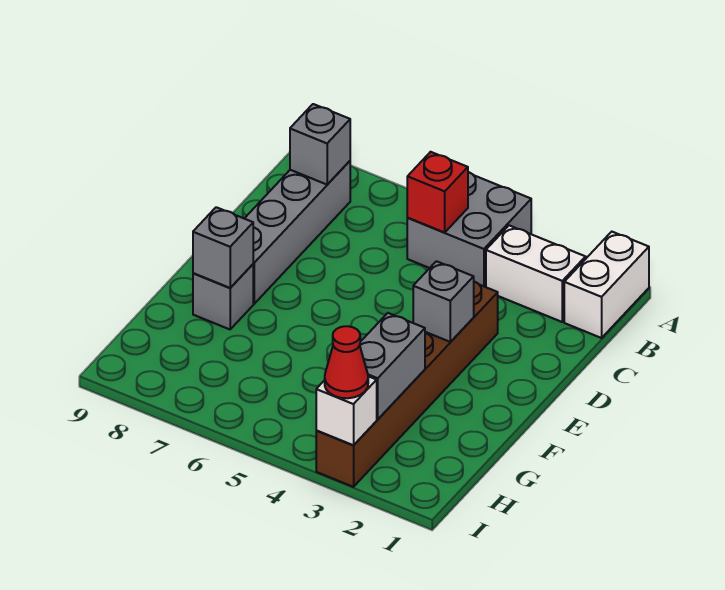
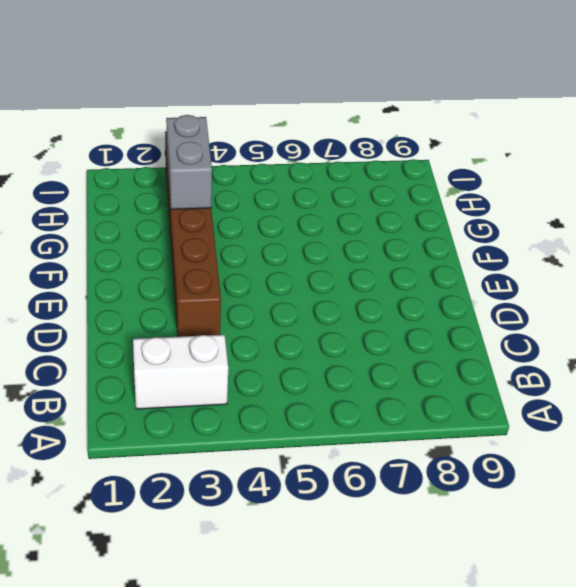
none -> white 1x2 brick [564,232,649,338]
none -> grey 2x2 brick [407,172,531,287]
none -> grey 1x4 brick [244,161,350,304]

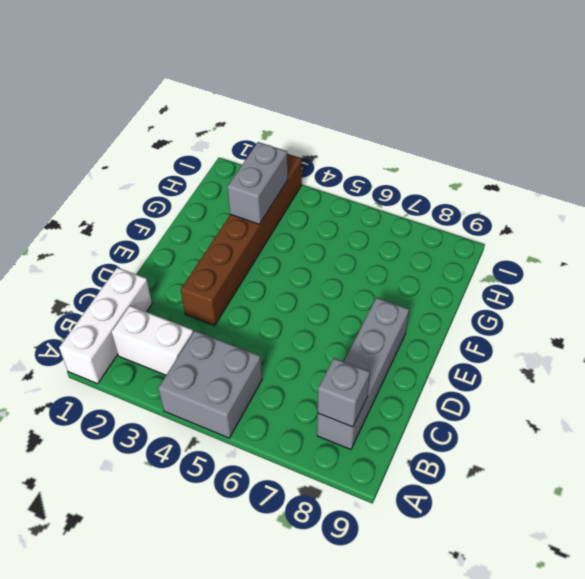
white 1x3 brick [59,267,152,384] -> white 1x2 brick [564,232,649,338]
none -> grey 1x1 brick [193,264,253,329]
none -> red 1x1 brick [407,152,468,232]
none -> grey 1x1 brick [413,261,474,342]

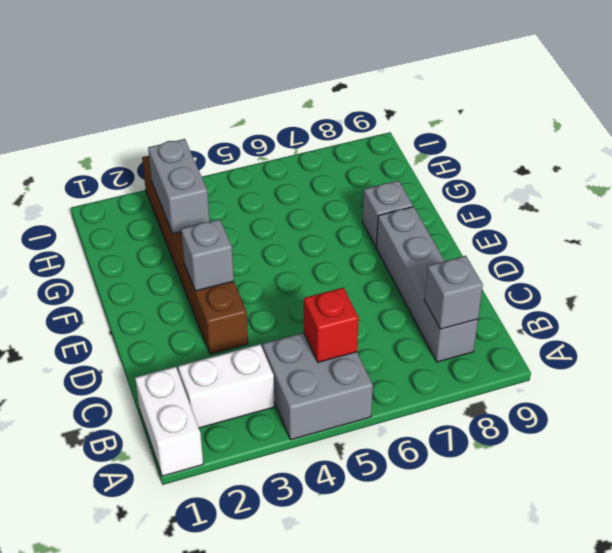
none -> grey 1x1 brick [193,207,253,288]
none -> white 1x1 brick [316,376,377,445]
none -> red 1x1 cone [325,326,368,398]

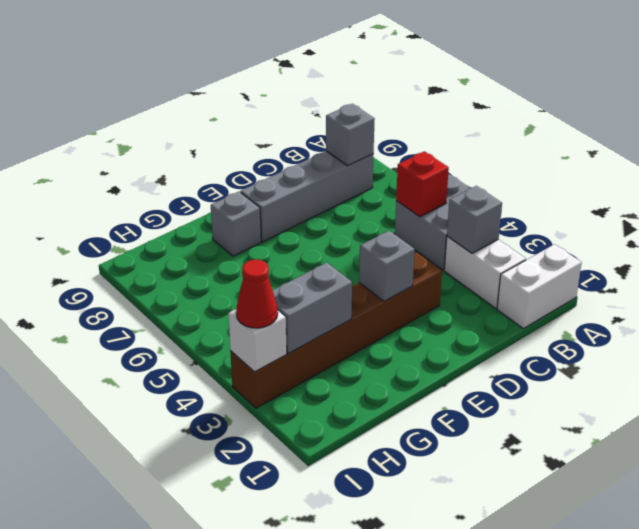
grey 1x1 brick [447,186,502,253] -> grey 1x1 brick moved to [193,207,253,288]

